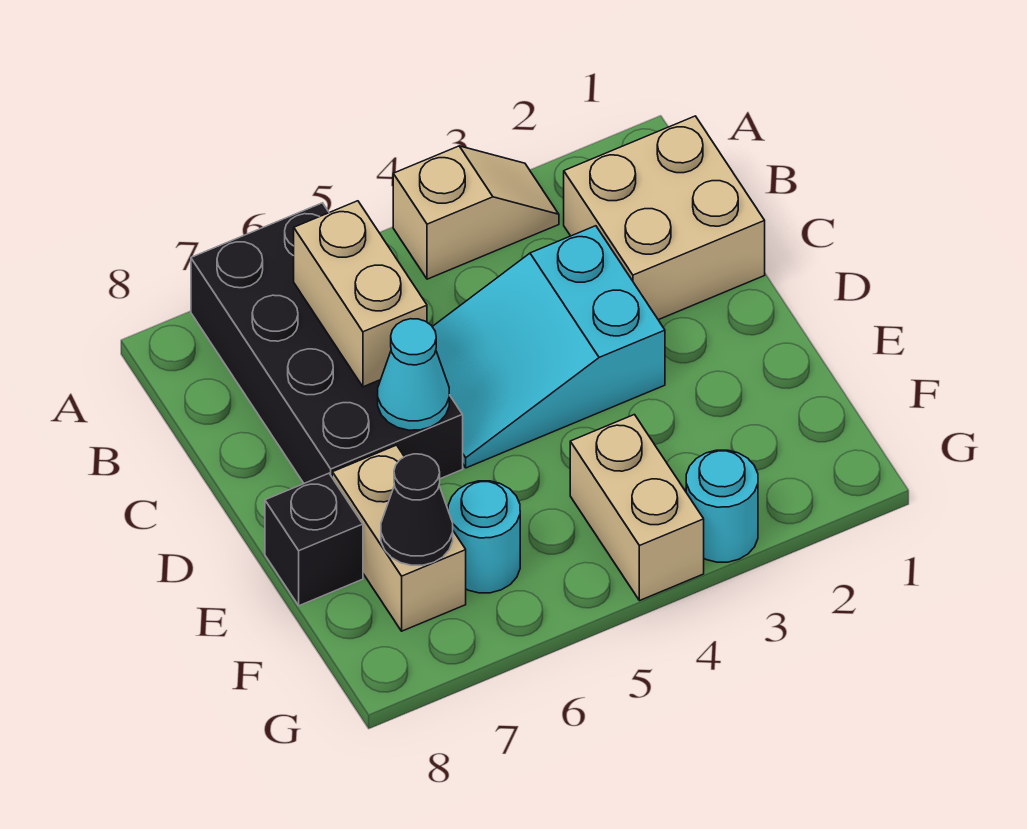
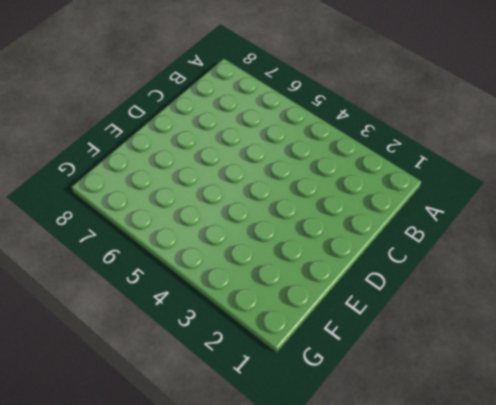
none -> tan 1x2 slope [393,146,559,279]
none -> black 2x4 brick [191,203,463,483]
none -> tan 2x2 brick [564,116,765,320]

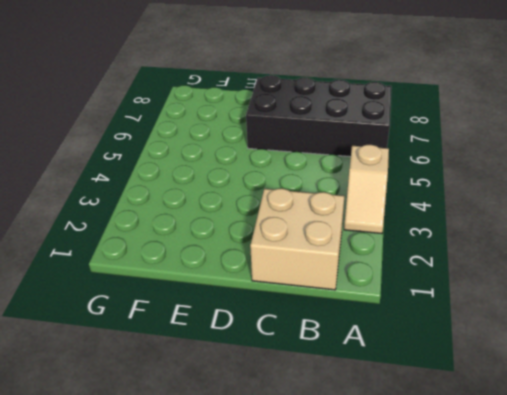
none -> cyan 2x3 slope [432,226,665,468]
none -> tan 1x2 brick [332,445,466,631]
none -> black 1x1 brick [265,473,363,606]

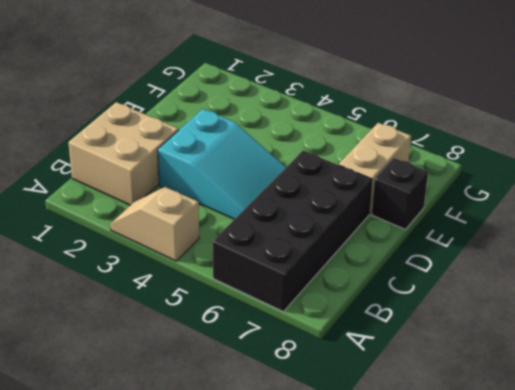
none -> tan 1x2 brick [570,415,704,601]
none -> cyan 1x1 round brick [448,481,520,593]
none -> cyan 1x1 round brick [686,450,758,562]

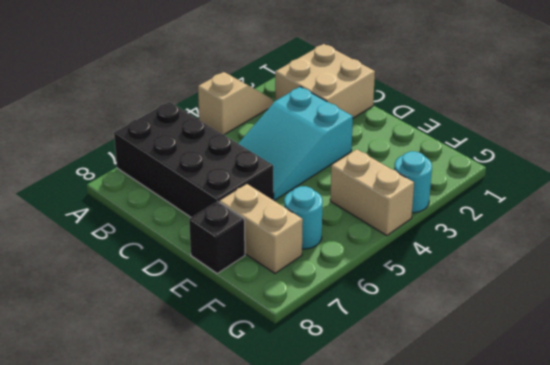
none -> tan 1x2 brick [294,201,427,387]
none -> cyan 1x1 cone [378,319,449,430]
none -> black 1x1 cone [381,454,453,565]

